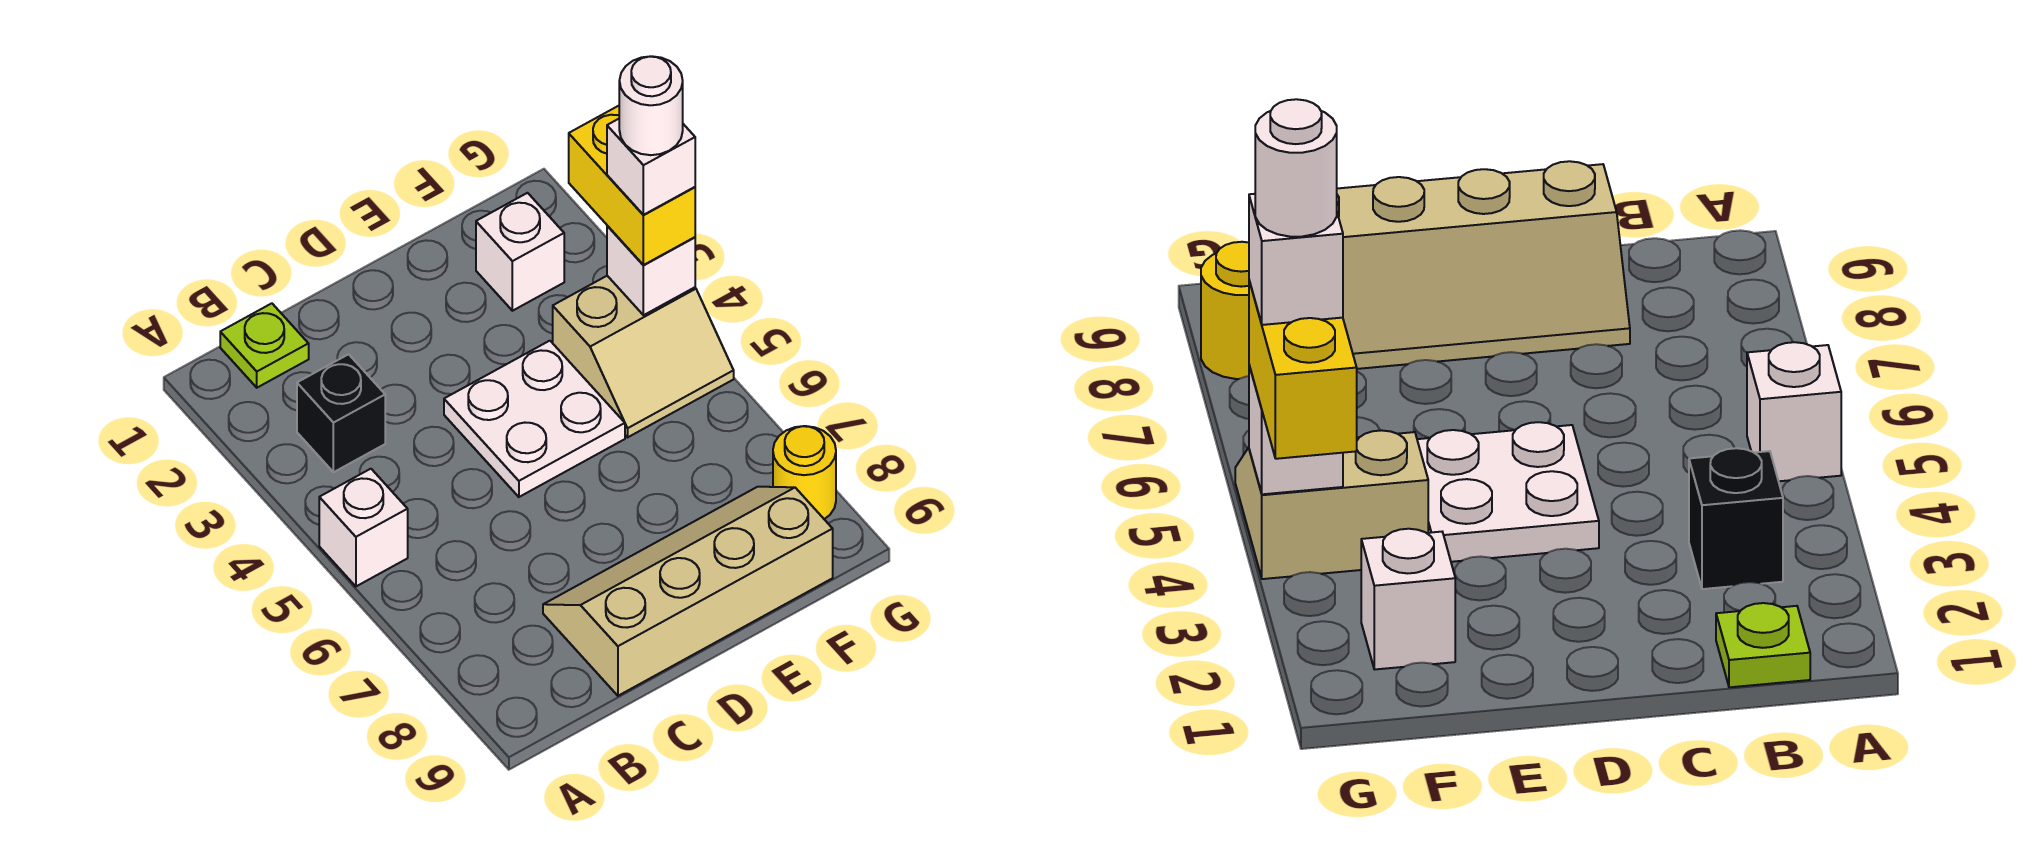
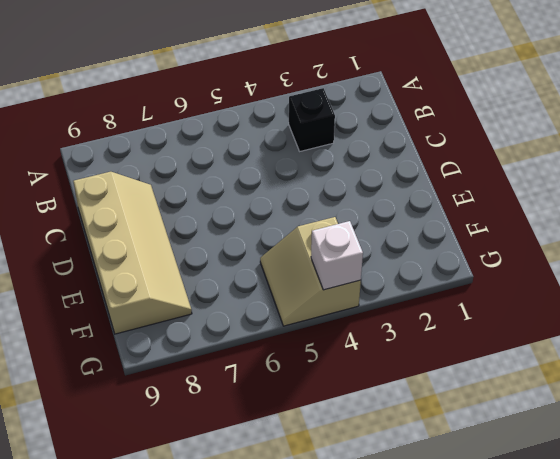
none -> white 1x1 brick [319,469,408,586]
none -> lime 1x1 plate [220,303,309,388]
none -> white 2x2 plate [444,341,625,497]

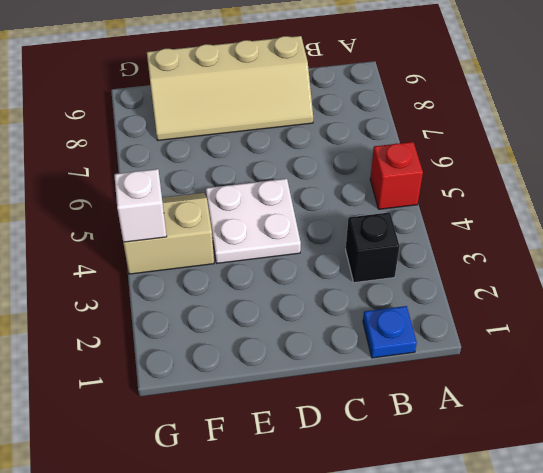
red 1x1 brick [370,142,423,209] -> white 1x1 brick [319,469,408,586]
blue 1x1 plate [363,306,417,358] -> lime 1x1 plate [220,303,309,388]
none -> white 1x1 brick [476,193,564,311]
none -> yellow 1x1 round brick [773,426,836,519]
none -> yellow 1x2 brick [569,106,695,265]

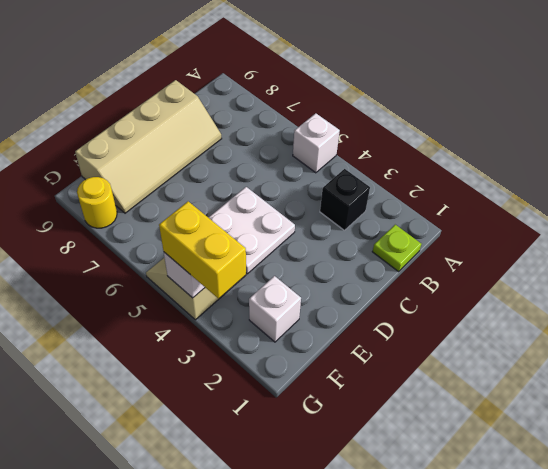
none -> white 1x1 brick [607,119,695,215]
none -> white 1x1 round brick [619,56,683,155]

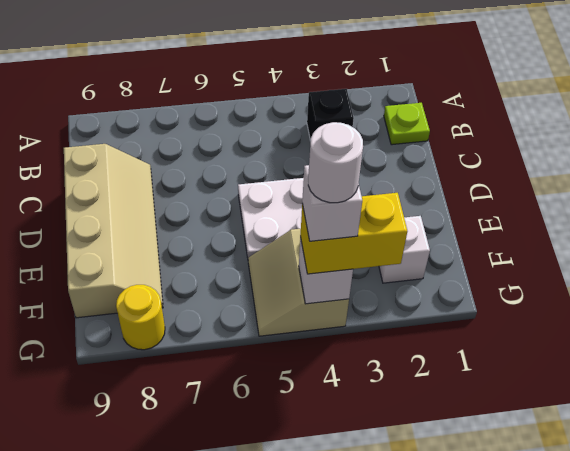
none -> white 1x1 brick [319,469,408,586]

